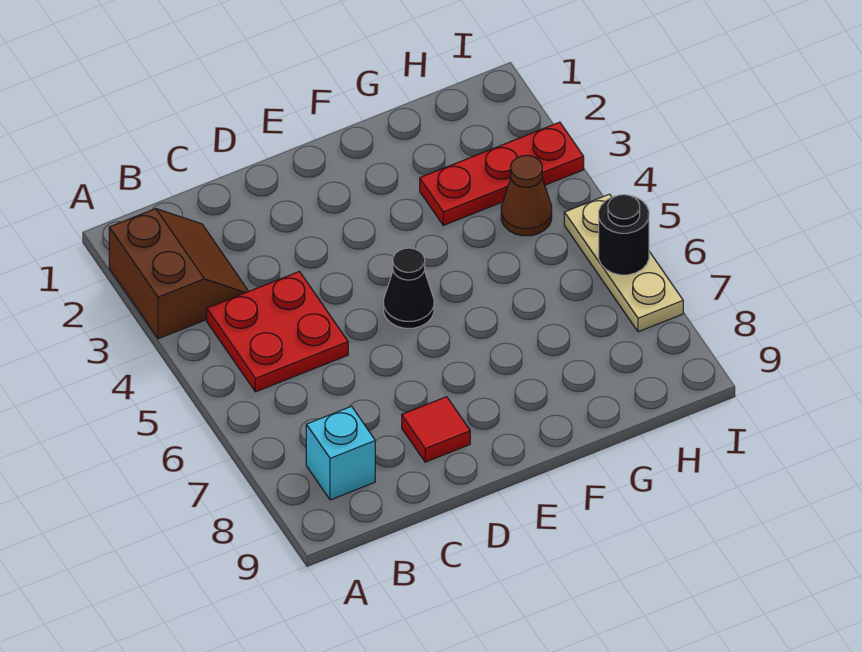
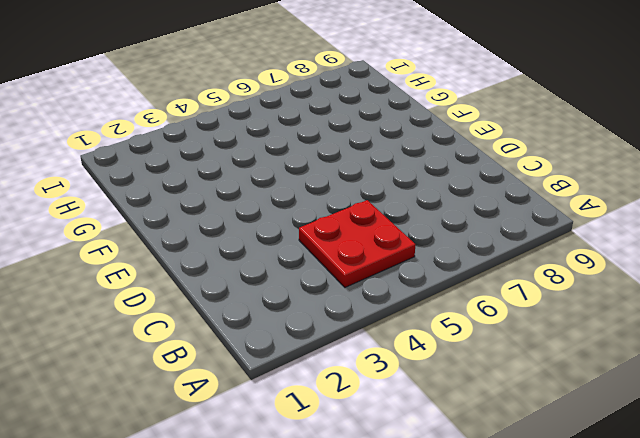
none -> brown 2x2 slope [109,209,249,339]
none -> cyan 1x1 brick [306,406,375,500]

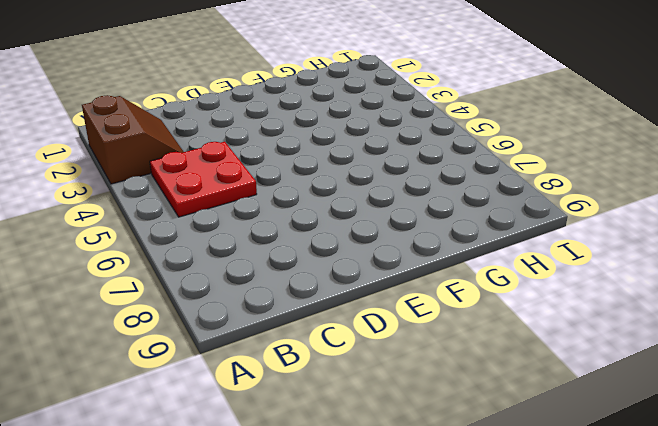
none -> cyan 1x1 brick [306,406,375,500]
none -> red 1x1 tile [402,397,470,462]

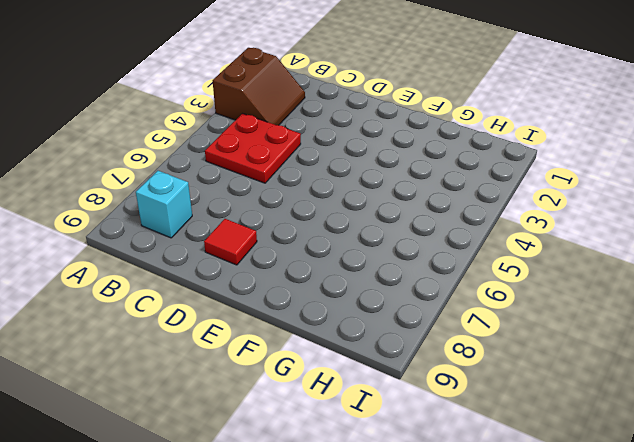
none -> black 1x1 cone [384,248,434,328]
none -> red 1x3 plate [420,122,584,225]

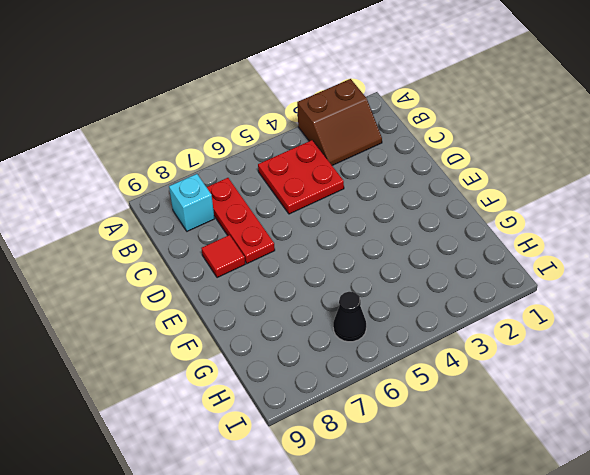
red 1x3 plate [207,178,275,264] -> red 1x3 plate moved to [420,122,584,225]
black 1x1 cone [333,292,366,342] -> black 1x1 cone moved to [384,248,434,328]
none -> brown 1x1 cone [501,155,552,236]
none -> tan 1x3 plate [564,194,683,332]

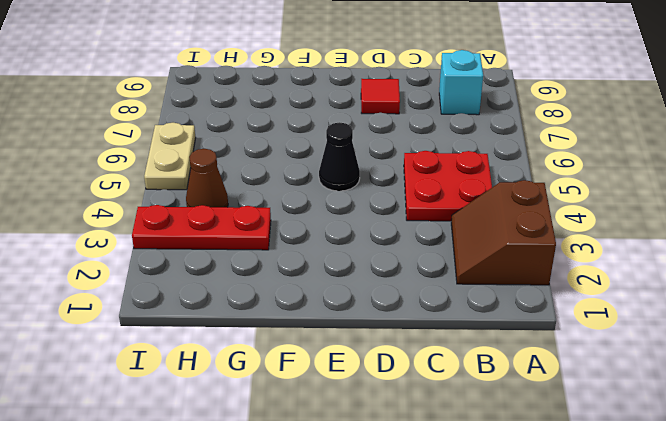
tan 1x2 plate [144,123,196,190] -> tan 1x3 plate [564,194,683,332]
none -> black 1x1 round brick [599,195,649,275]

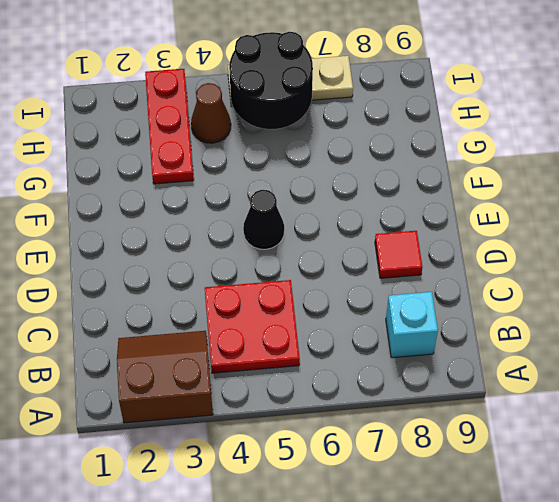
black 2x2 round brick [229,32,313,129] -> black 1x1 round brick [599,195,649,275]

